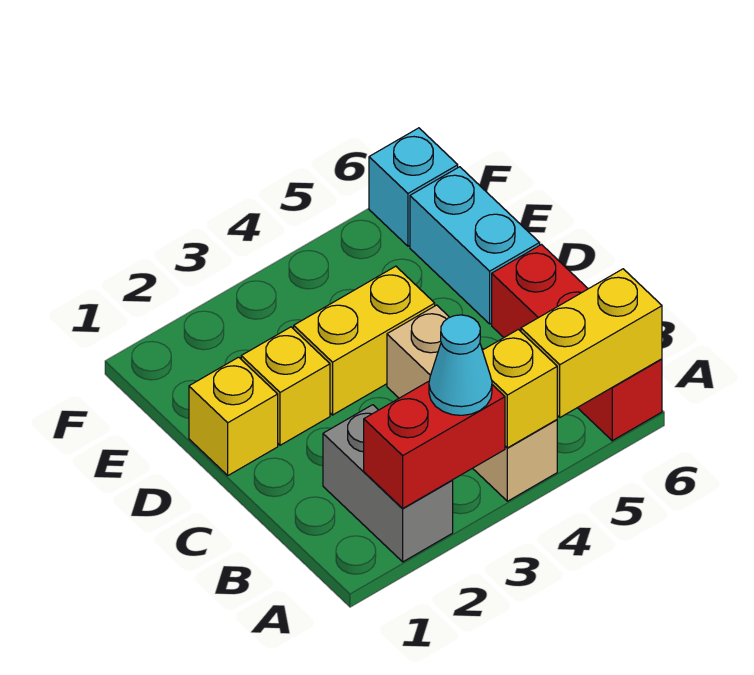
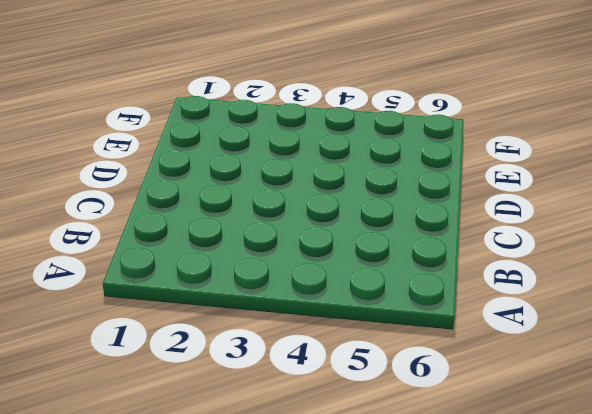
none -> grey 1x2 brick [323,405,453,562]
none -> tan 1x3 brick [387,305,557,501]
none -> red 1x3 brick [492,245,662,441]

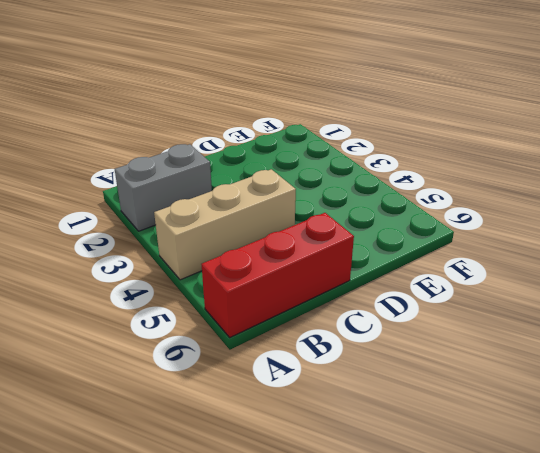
none -> yellow 1x1 brick [189,357,278,475]
none -> yellow 1x1 brick [241,327,330,445]
none -> yellow 1x2 brick [294,266,435,415]

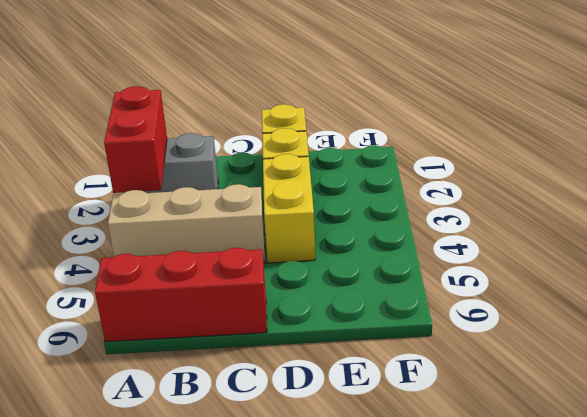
none -> cyan 1x2 brick [410,167,540,324]
none -> cyan 1x1 brick [369,128,458,246]
none -> yellow 1x1 brick [482,329,557,448]

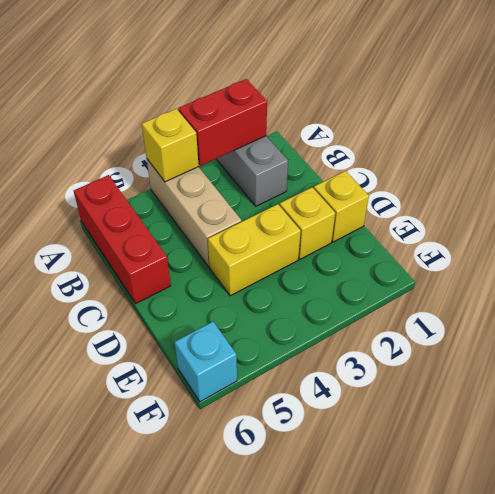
none -> cyan 1x2 brick [410,167,540,324]
none -> yellow 1x2 brick [521,269,662,417]
none -> cyan 1x1 cone [429,315,492,415]

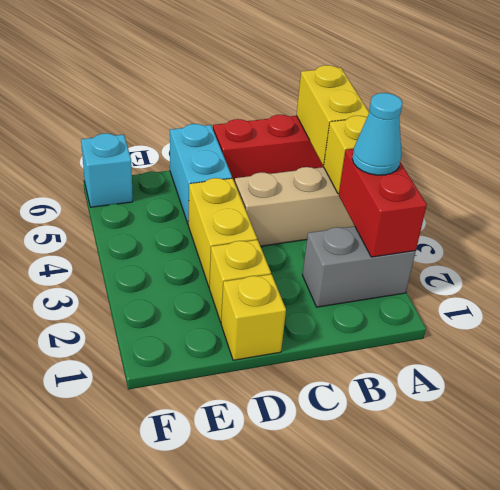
cyan 1x2 brick [170,124,232,223] -> cyan 1x2 brick turned to [410,167,540,324]

